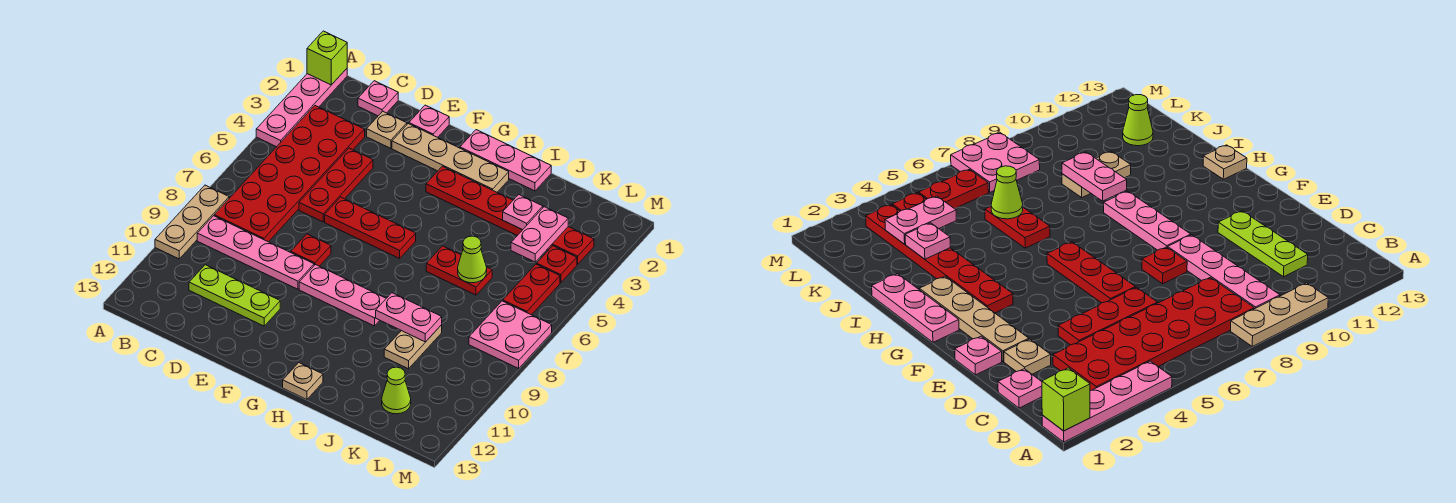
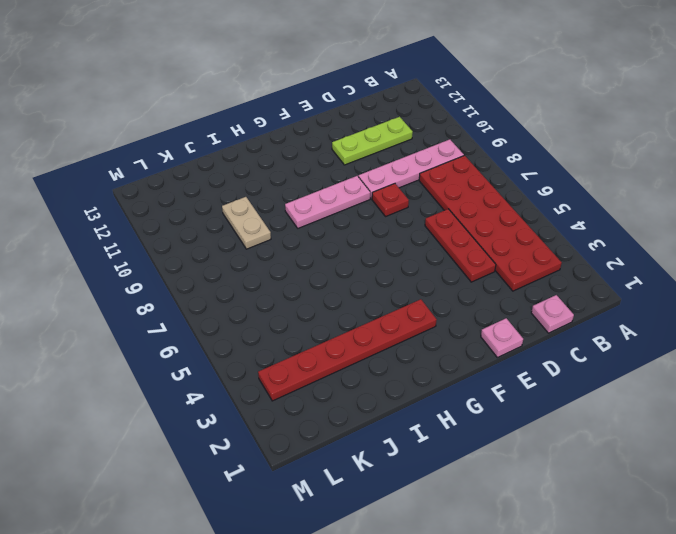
none -> pink 1x4 plate [256,69,347,147]
none -> tan 1x3 plate [155,185,229,259]
none -> tan 1x1 plate [367,111,407,148]

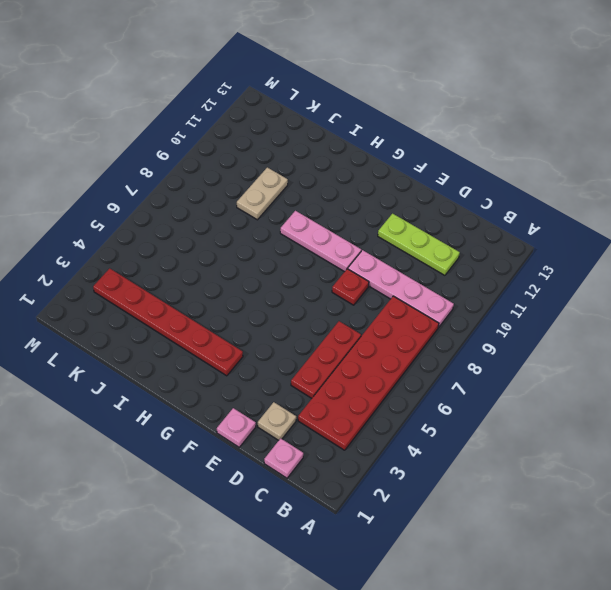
none -> pink 1x4 plate [256,69,347,147]
none -> tan 1x3 plate [155,185,229,259]
none -> tan 1x4 plate [392,124,509,192]

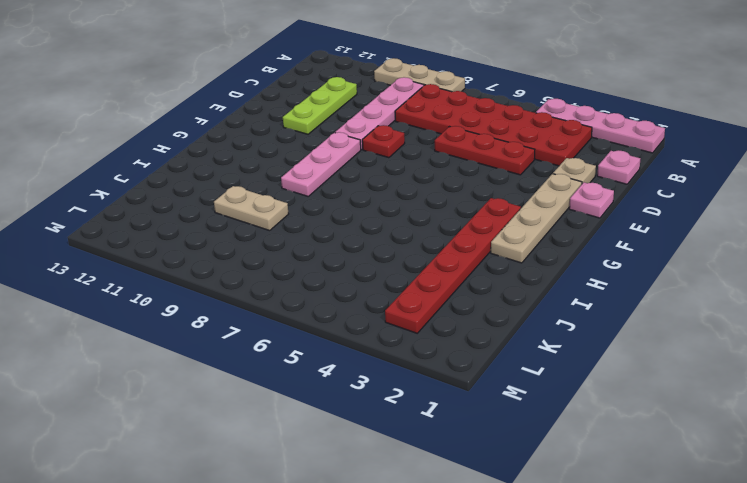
none -> red 1x3 plate [325,197,416,258]
none -> pink 1x3 plate [460,130,551,191]
none -> tan 1x1 plate [283,363,323,400]

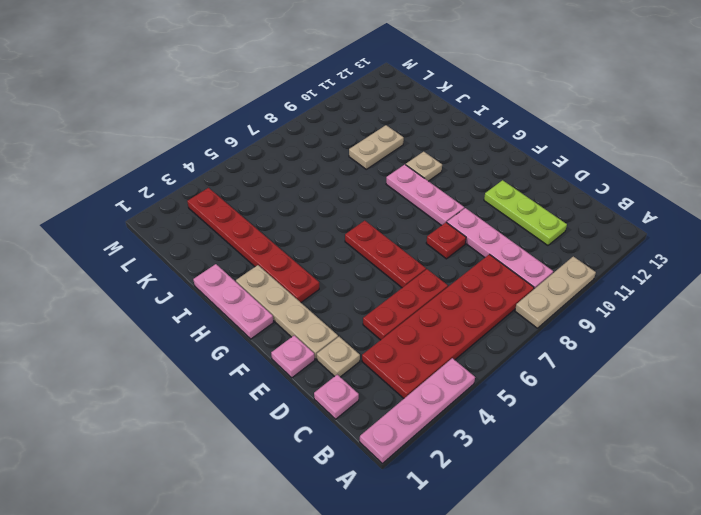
tan 1x1 plate [406,152,442,181] -> tan 1x1 plate moved to [283,363,323,400]
none -> red 1x2 plate [426,246,492,295]
none -> lime 1x1 cone [382,367,411,414]
none -> red 1x1 plate [537,246,577,283]

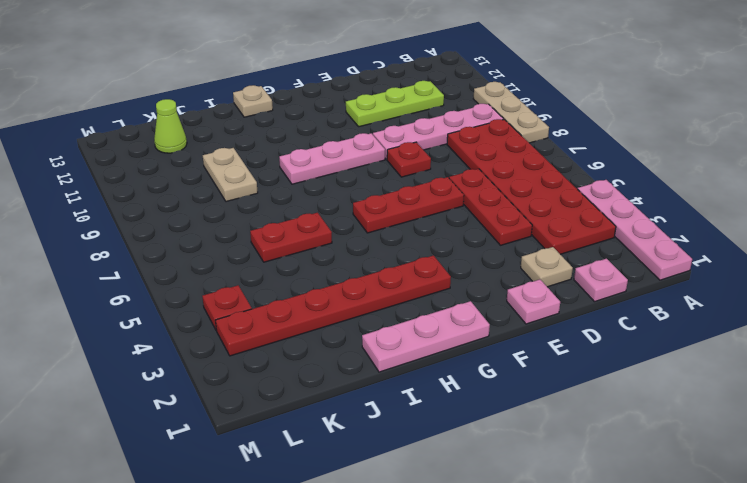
none -> tan 1x4 plate [392,124,509,192]
none -> red 1x2 plate [503,264,560,315]
none -> pink 2x2 plate [469,301,552,368]

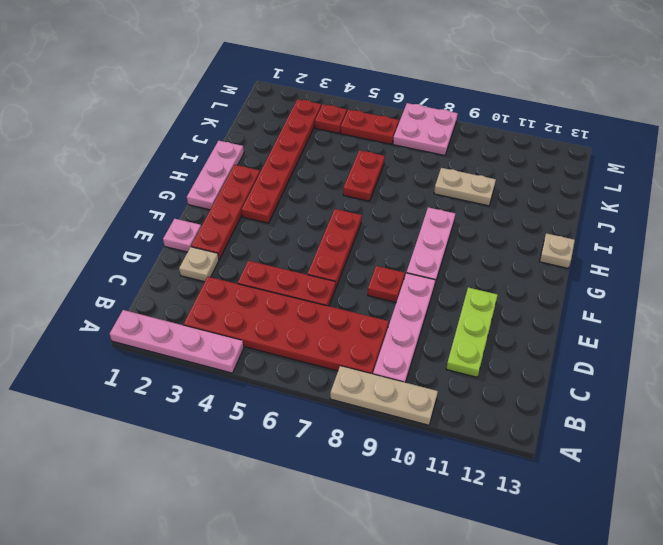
red 1x4 plate [191,165,260,259] -> tan 1x4 plate [392,124,509,192]
none -> pink 1x1 plate [358,81,398,116]
none -> lime 1x1 cone [382,367,411,414]
none -> lime 1x1 brick [307,31,347,85]

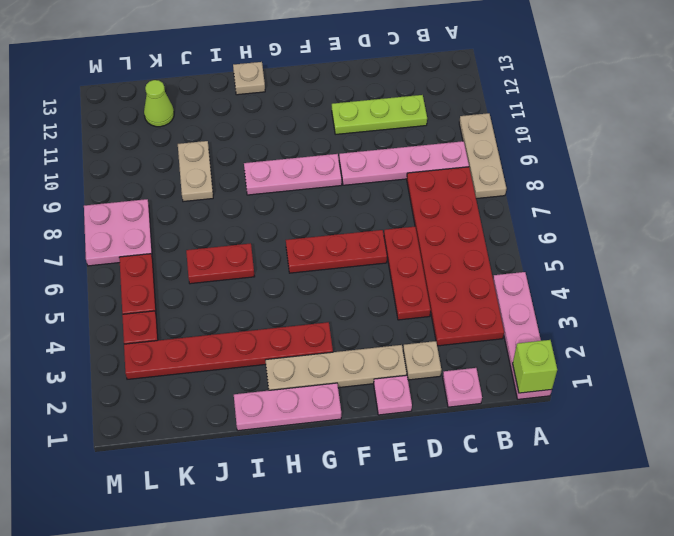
none -> red 1x1 plate [291,234,331,266]
none -> pink 1x2 plate [376,293,442,342]
none -> pink 1x1 plate [503,195,543,230]

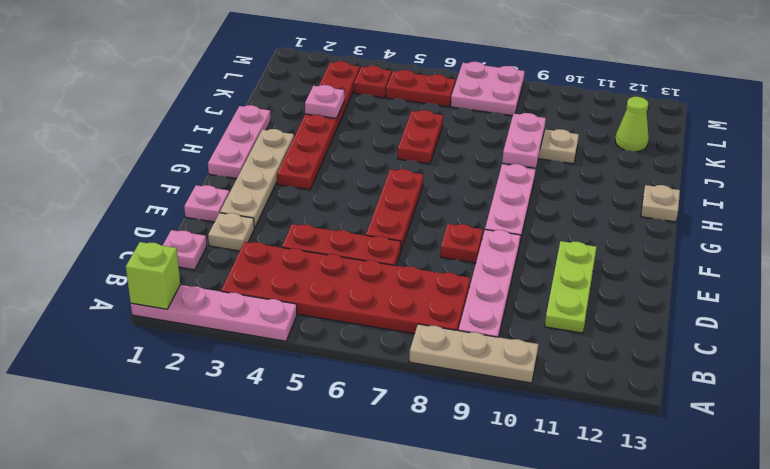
none -> lime 1x1 cone [458,236,487,283]
none -> pink 1x2 plate [511,207,568,262]

